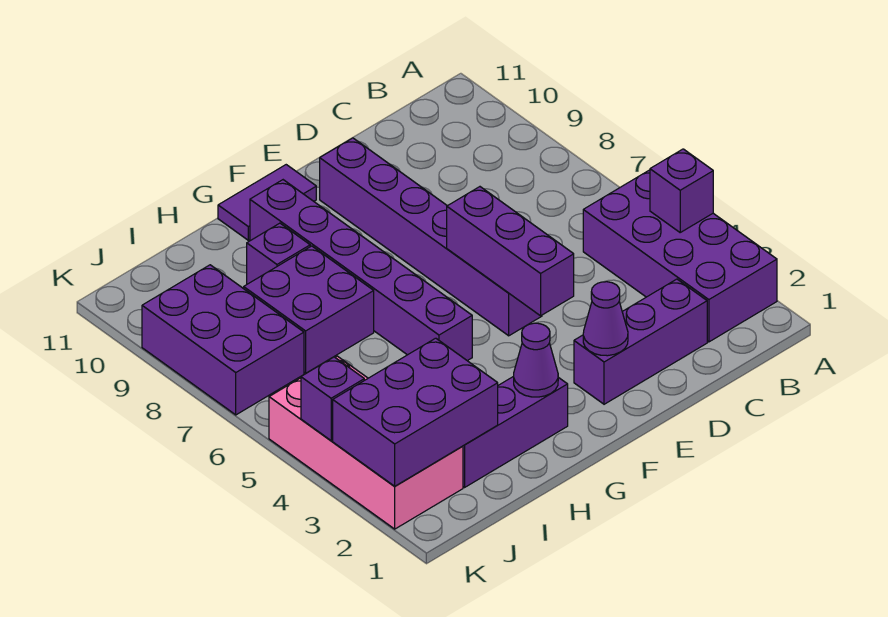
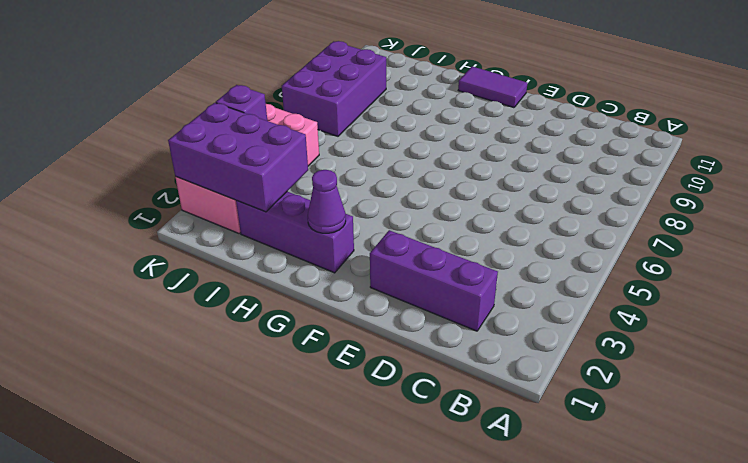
none -> purple 2x4 brick [583,170,777,342]
none -> purple 1x6 brick [320,138,542,336]
none -> purple 1x6 brick [250,180,472,361]

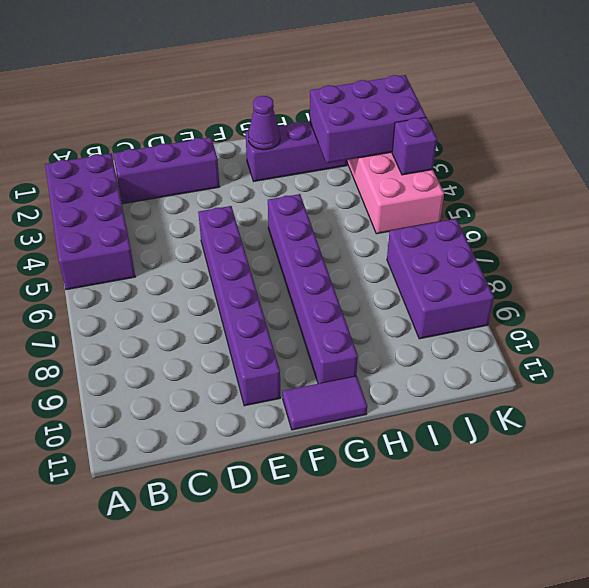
none -> purple 2x2 brick [244,246,374,373]
none -> purple 1x1 brick [247,223,310,284]
none -> purple 1x1 brick [650,149,713,232]

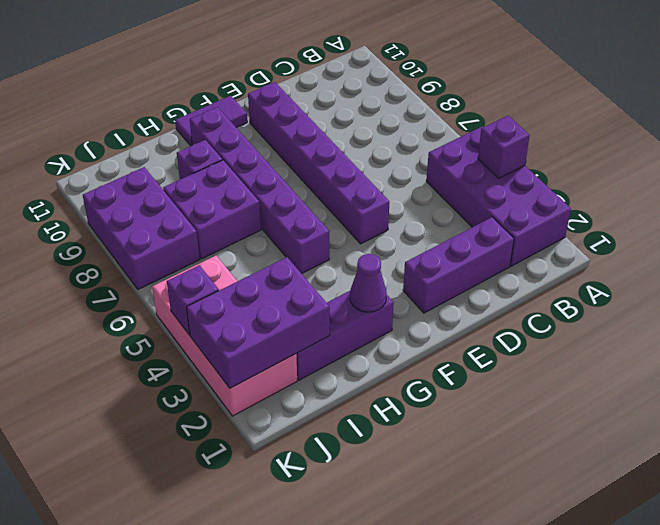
none -> purple 1x1 cone [583,282,628,356]
none -> purple 1x3 brick [447,187,574,316]

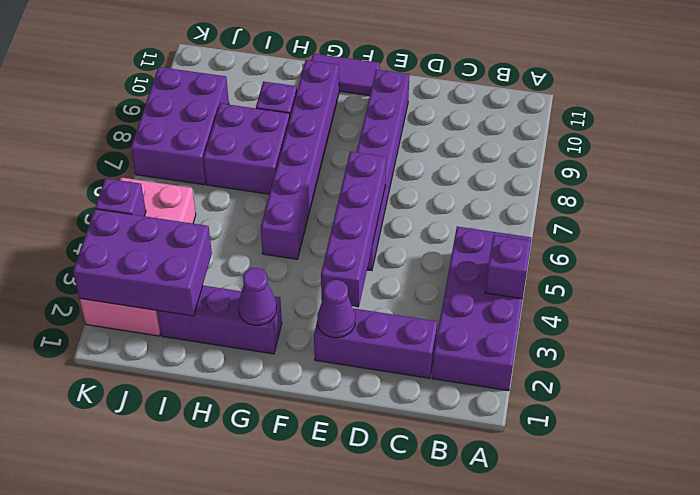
purple 1x4 brick [321,152,386,307] -> purple 1x3 brick [447,187,574,316]

